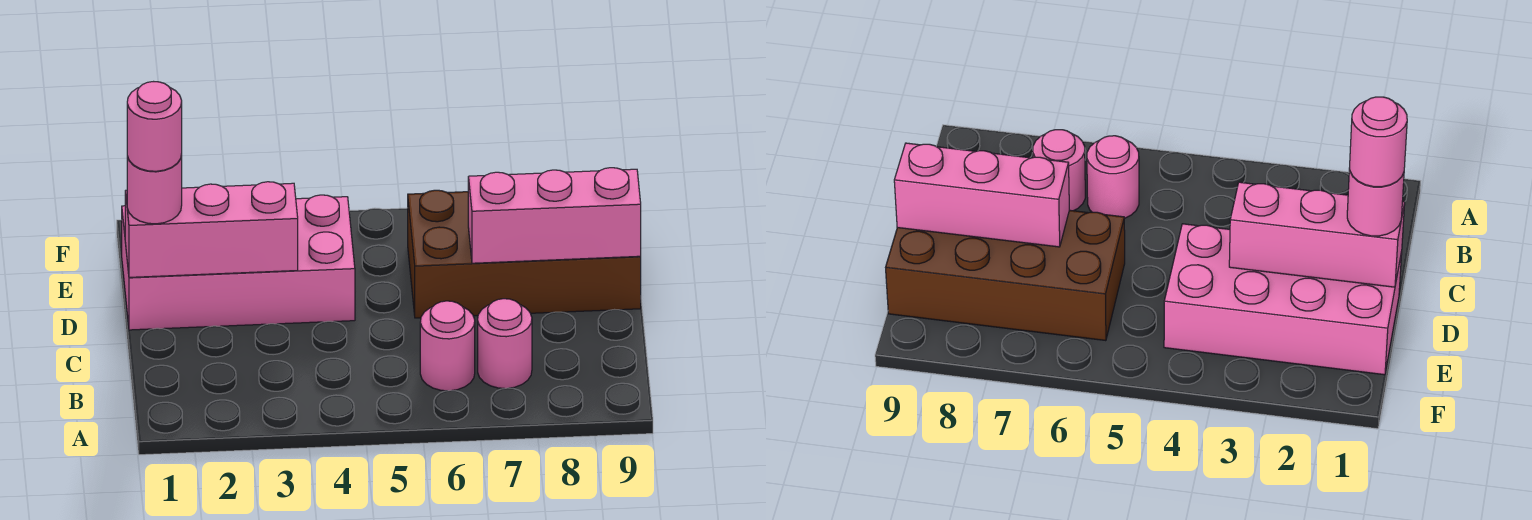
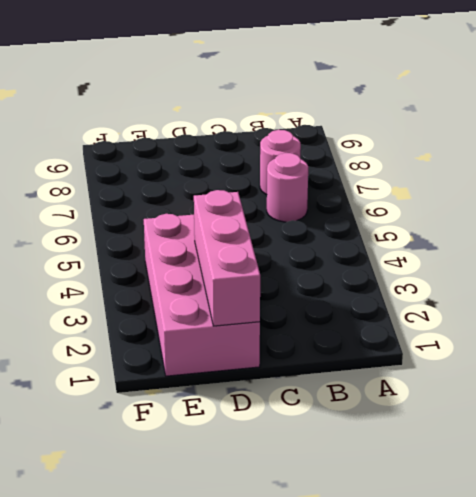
none -> brown 2x4 brick [408,190,641,318]
none -> pink 1x3 brick [468,168,641,263]

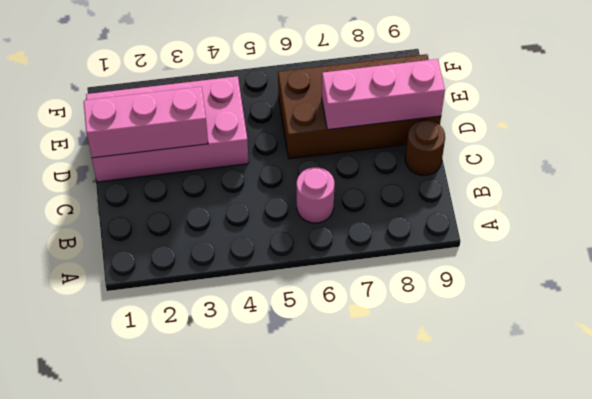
brown 1x1 round brick [405,120,445,175] -> none
none -> pink 1x1 round brick [478,299,532,388]
none -> pink 1x1 round brick [127,154,182,224]

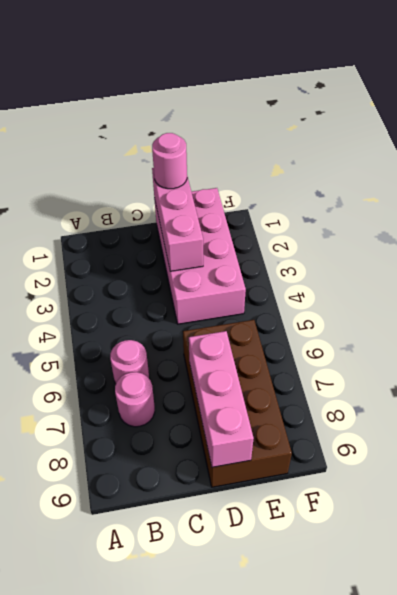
none -> pink 1x1 round brick [127,82,182,171]

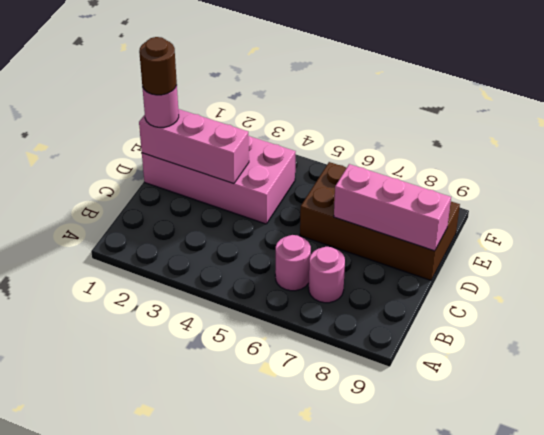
brown 1x1 round brick [139,37,177,95] -> pink 1x1 round brick [127,82,182,171]

